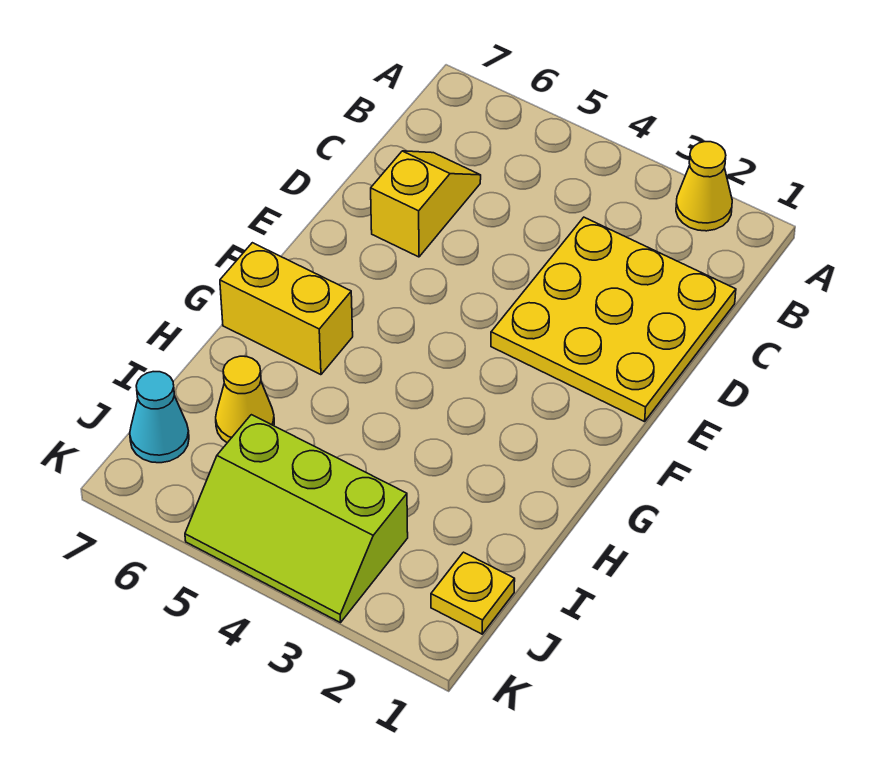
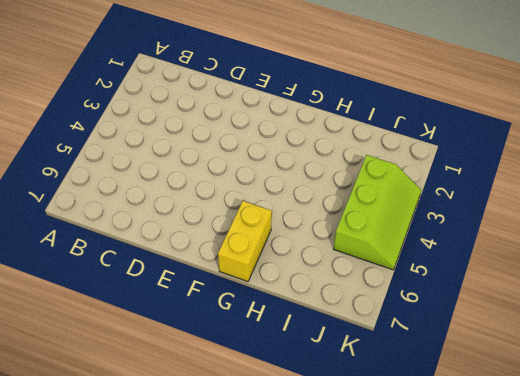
none -> yellow 1x1 cone [676,142,732,231]
none -> yellow 3x3 plate [491,217,736,422]

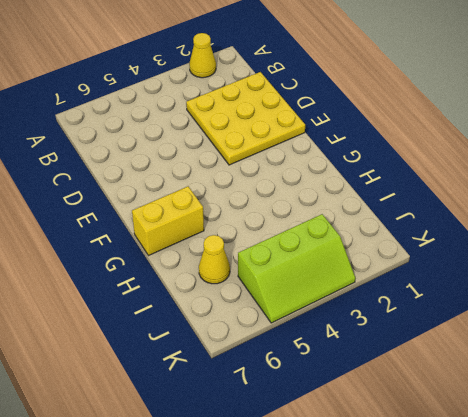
none -> yellow 1x2 slope [371,151,481,257]
none -> yellow 1x1 plate [431,552,515,634]

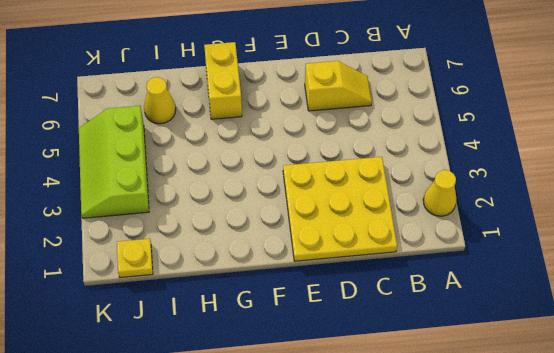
none -> cyan 1x1 cone [130,372,189,463]

